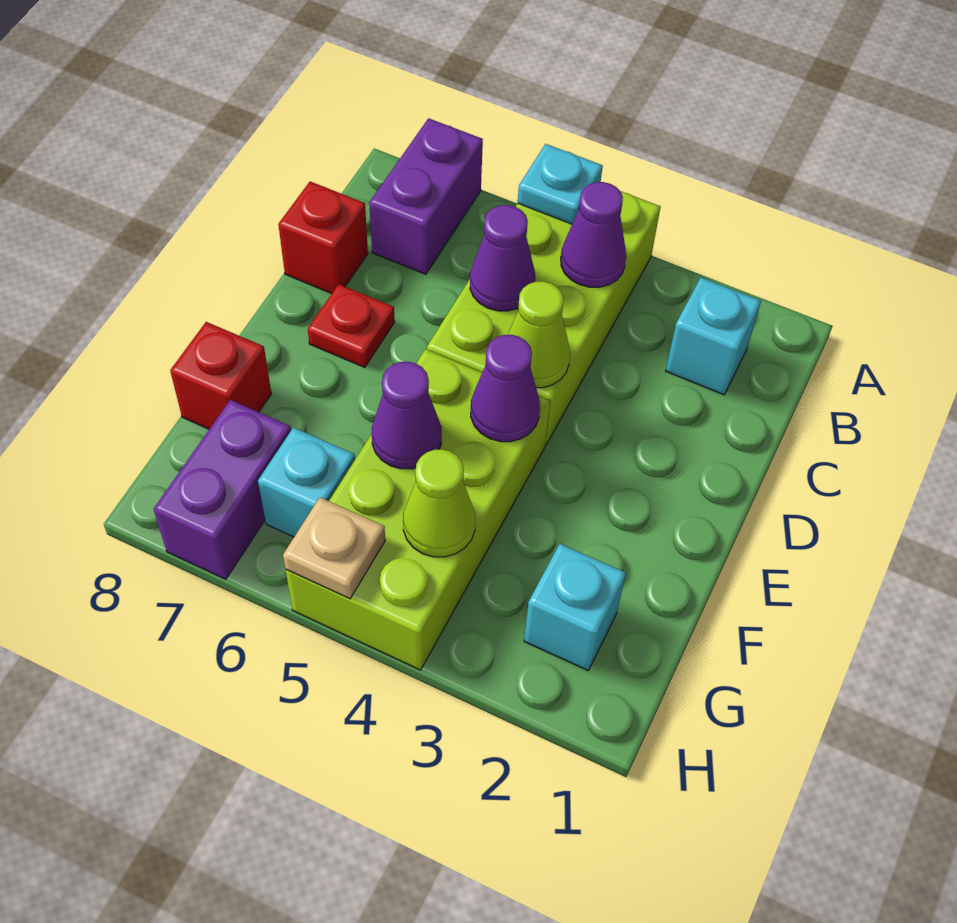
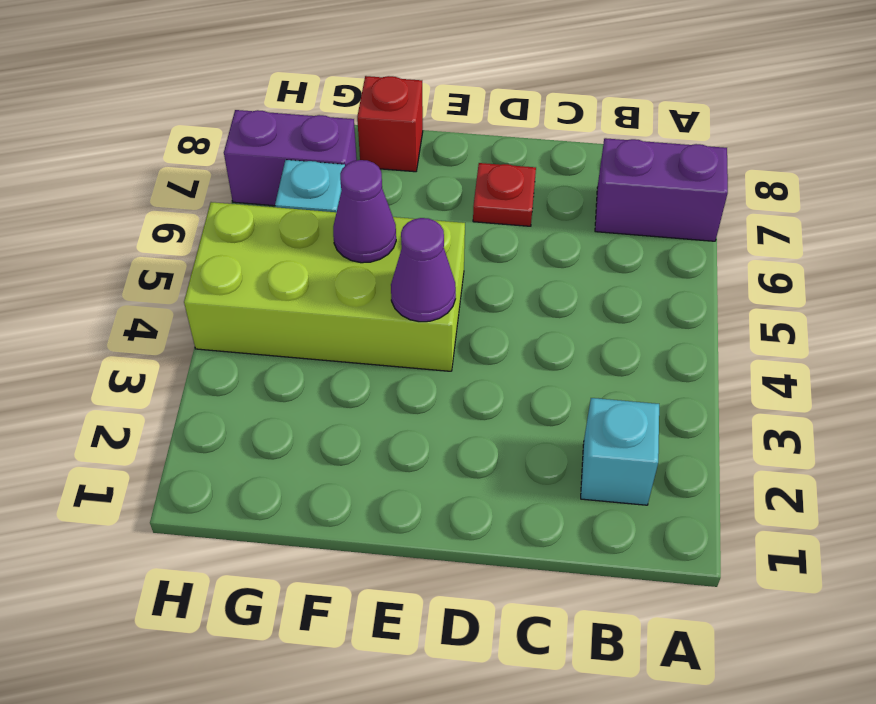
none -> lime 2x4 brick [427,191,661,444]
none -> red 1x1 brick [278,181,368,293]
none -> cyan 1x1 brick [524,544,626,670]

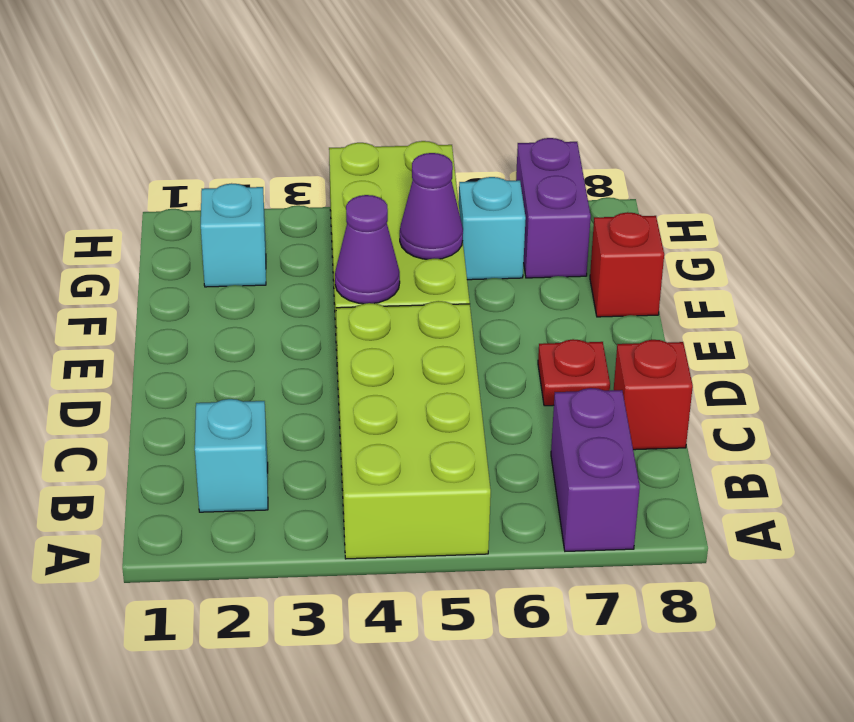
none -> cyan 1x1 plate [518,144,603,224]
none -> purple 1x1 cone [561,182,626,287]
none -> purple 1x1 cone [470,205,535,311]

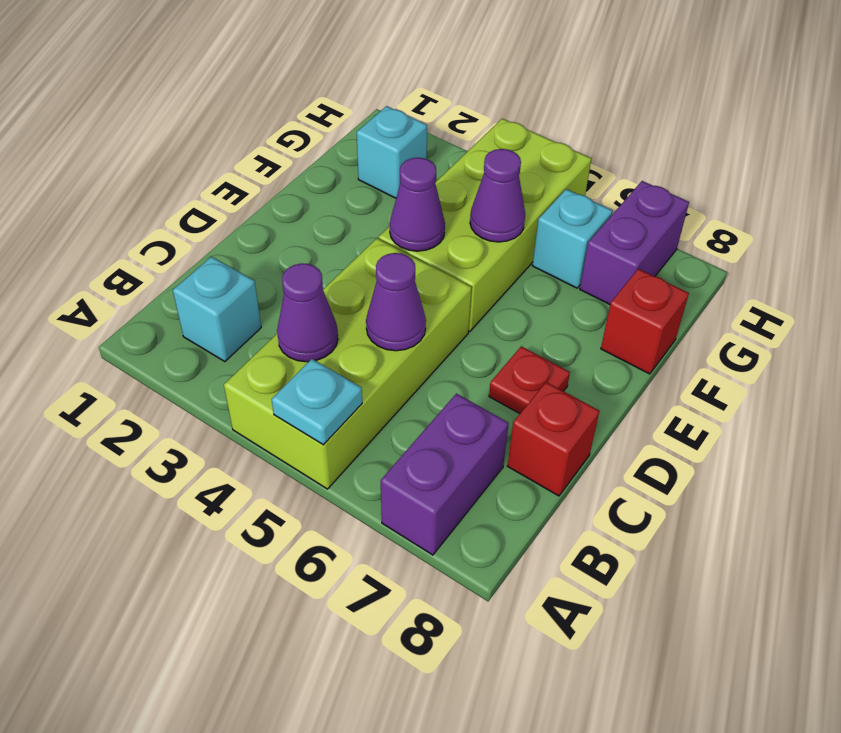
none -> lime 1x1 cone [508,281,570,388]
none -> lime 1x1 cone [403,449,475,557]
none -> tan 1x1 plate [283,498,385,599]

